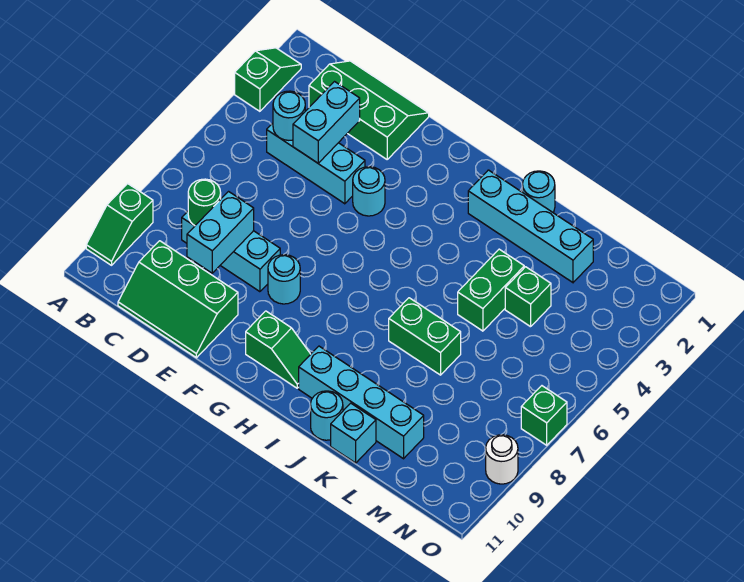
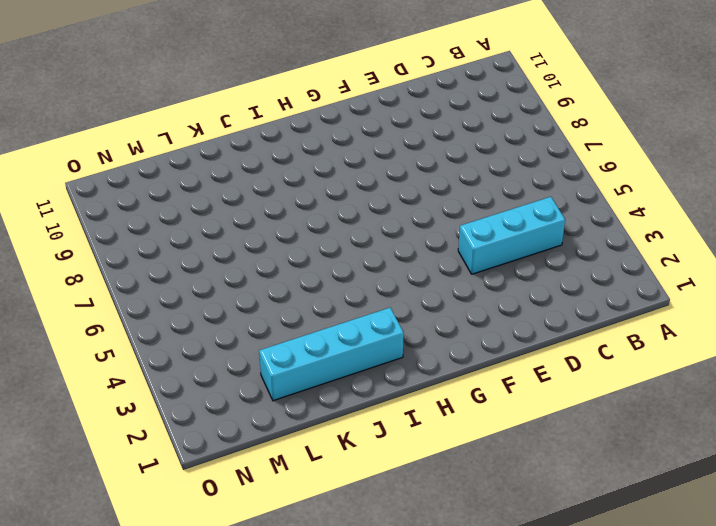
none -> green 1x2 slope [235,48,301,111]
none -> green 1x2 slope [86,184,153,265]
none -> green 2x3 slope [309,61,429,159]

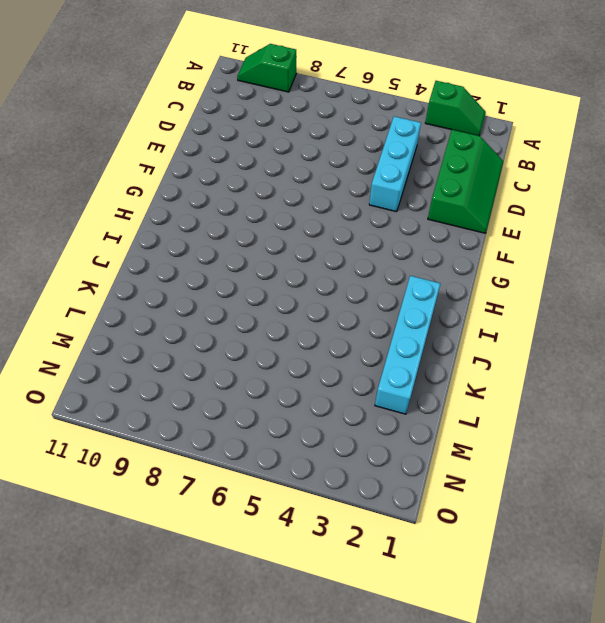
none -> cyan 1x3 brick [182,211,280,292]
none -> green 2x3 slope [118,241,238,358]
none -> cyan 1x1 round brick [353,167,385,216]

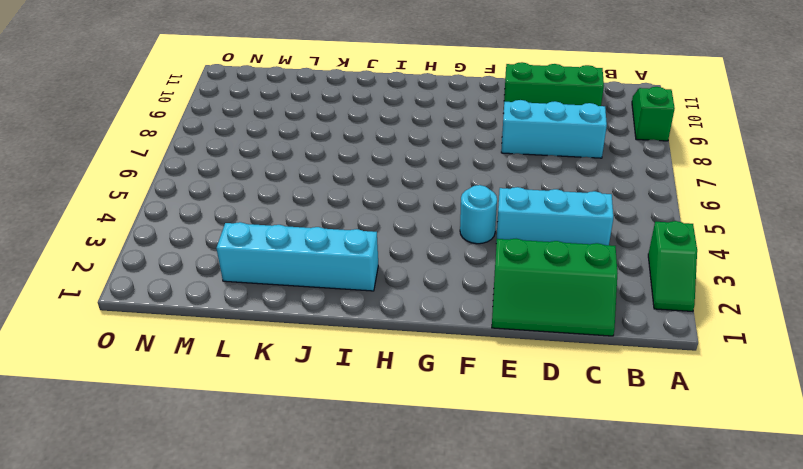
none -> cyan 1x1 round brick [268,255,300,304]
none -> green 1x2 slope [246,311,311,388]
none -> cyan 1x4 brick [299,346,424,459]

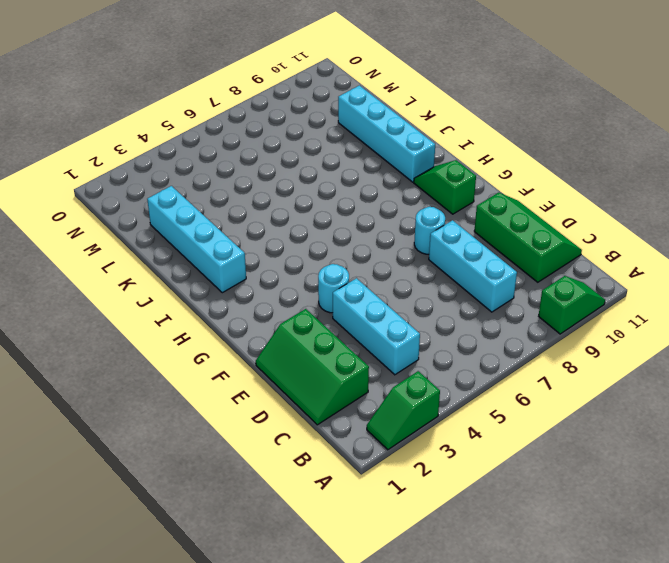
none -> cyan 1x1 round brick [523,171,555,212]
none -> green 1x2 brick [389,298,461,375]
none -> cyan 1x1 round brick [311,391,343,440]

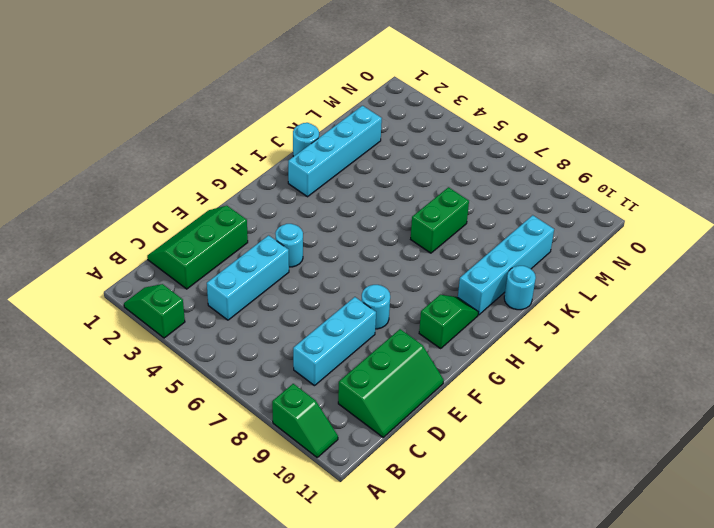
none -> green 1x2 brick [458,249,524,331]
none -> cyan 1x1 brick [331,403,376,463]
none -> green 1x1 brick [505,267,551,327]

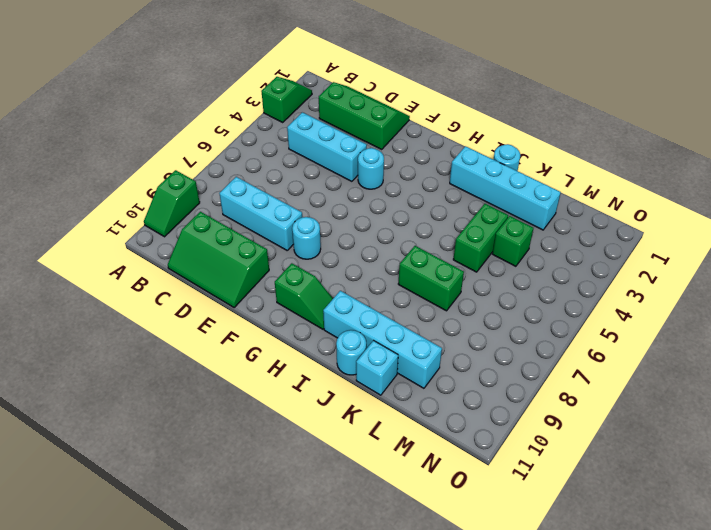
none -> green 1x1 brick [521,386,567,445]
none -> white 1x1 round brick [486,435,518,484]
none -> cyan 1x1 round brick [273,91,305,140]

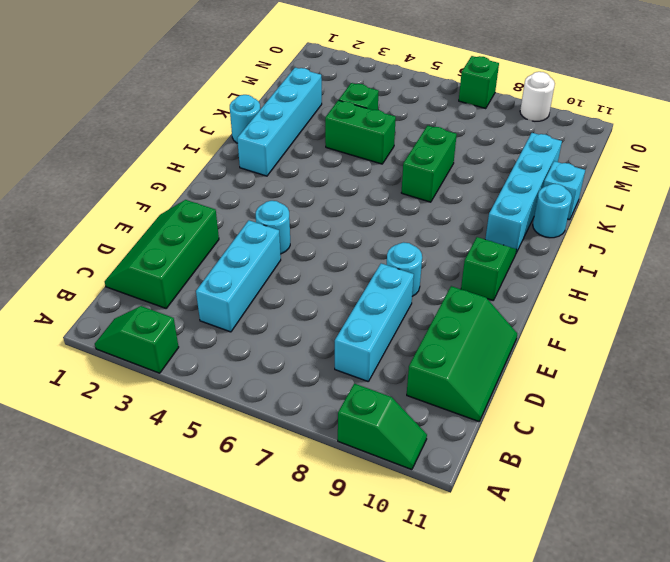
none -> cyan 1x1 round brick [273,91,305,140]
none -> green 1x1 round brick [188,179,221,226]
none -> cyan 1x2 brick [293,82,360,163]

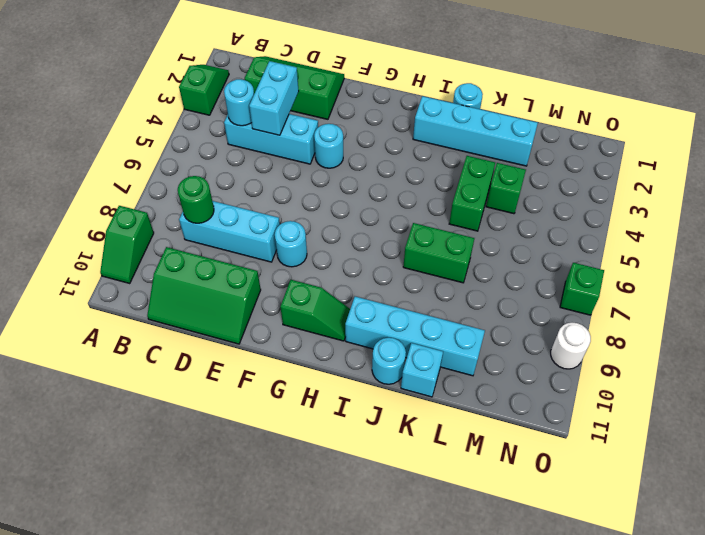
none -> cyan 1x2 brick [187,192,254,273]

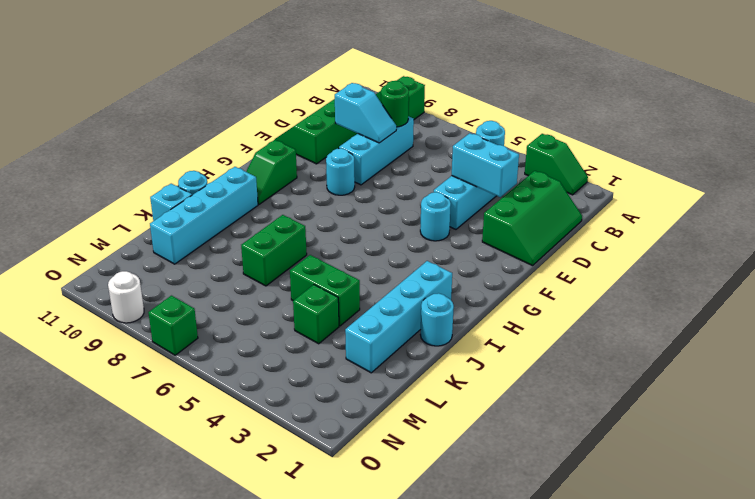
cyan 1x2 slope [335,83,396,143] -> cyan 1x2 brick [187,192,254,273]

